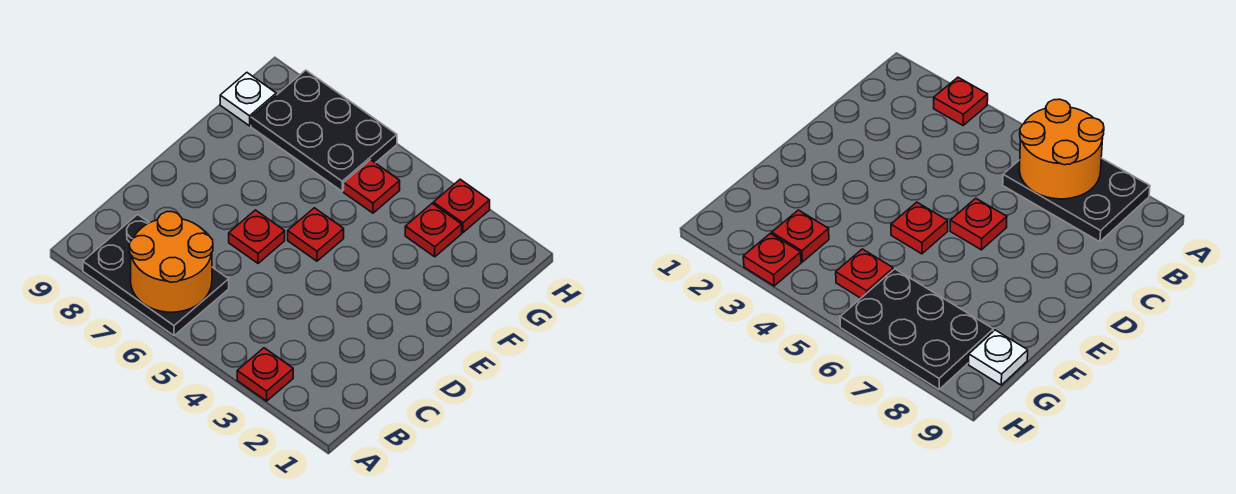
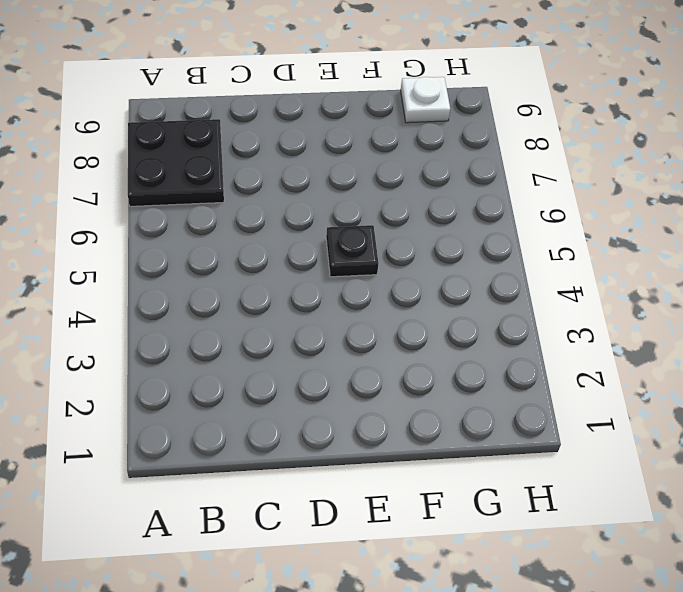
black 2x2 plate [128,119,224,206] -> black 2x3 plate [83,215,229,336]
black 1x1 plate [326,225,379,277] -> red 1x1 plate [288,208,344,261]
none -> red 1x1 plate [237,348,293,401]
none -> red 1x1 plate [229,210,285,263]

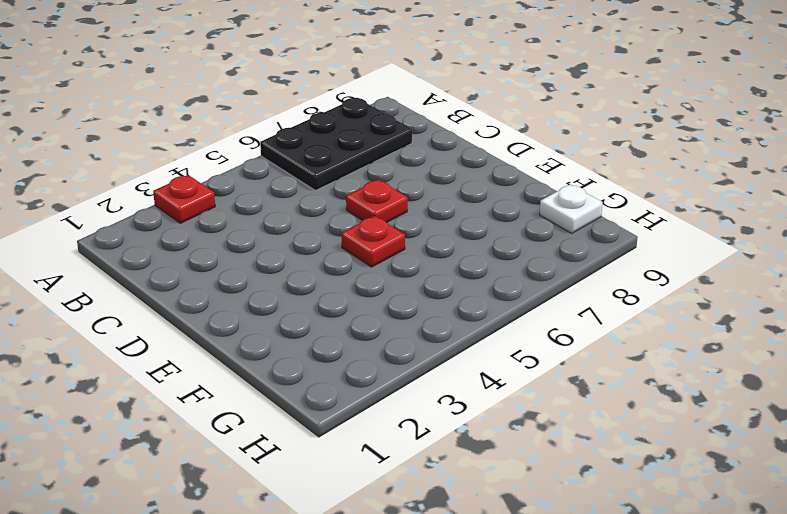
none -> red 1x1 plate [405,204,462,257]
none -> red 1x1 plate [344,160,400,213]

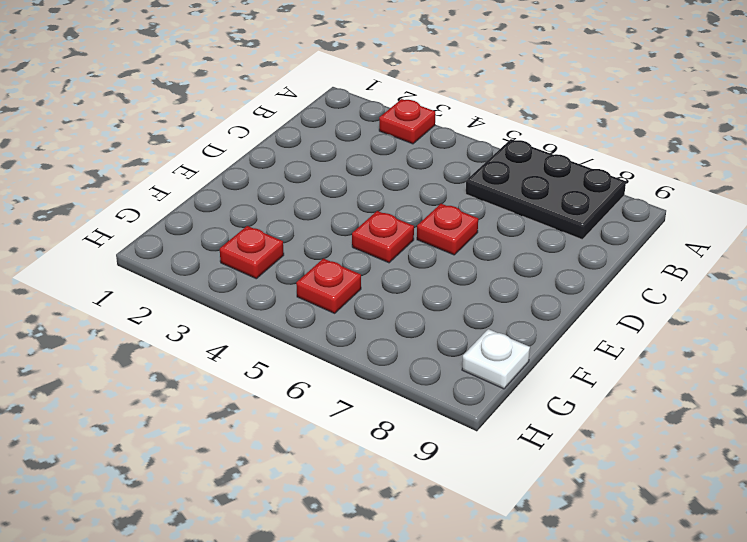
none -> black 2x3 plate [251,70,397,191]
none -> red 1x1 plate [433,179,490,233]

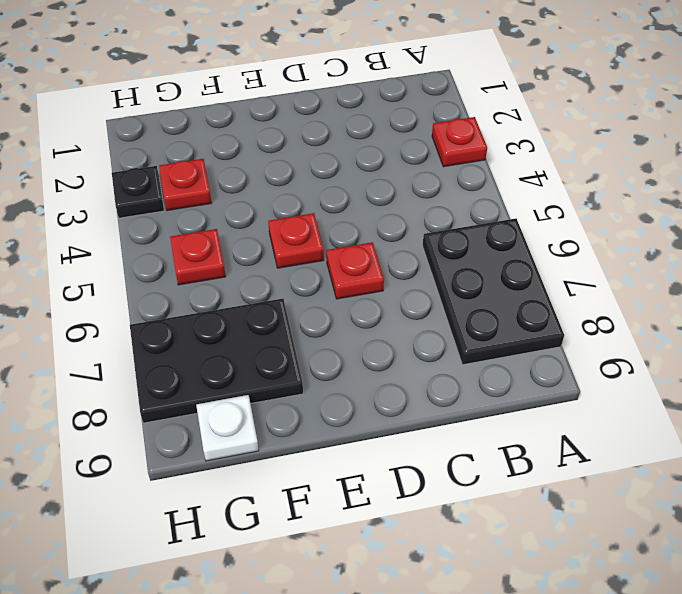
black 2x3 plate [130,298,303,423] -> black 2x3 plate turned to [251,70,397,191]
black 1x1 plate [112,166,164,218] -> red 1x1 plate [433,179,490,233]
none -> orange 2x2 round brick [130,212,213,312]

